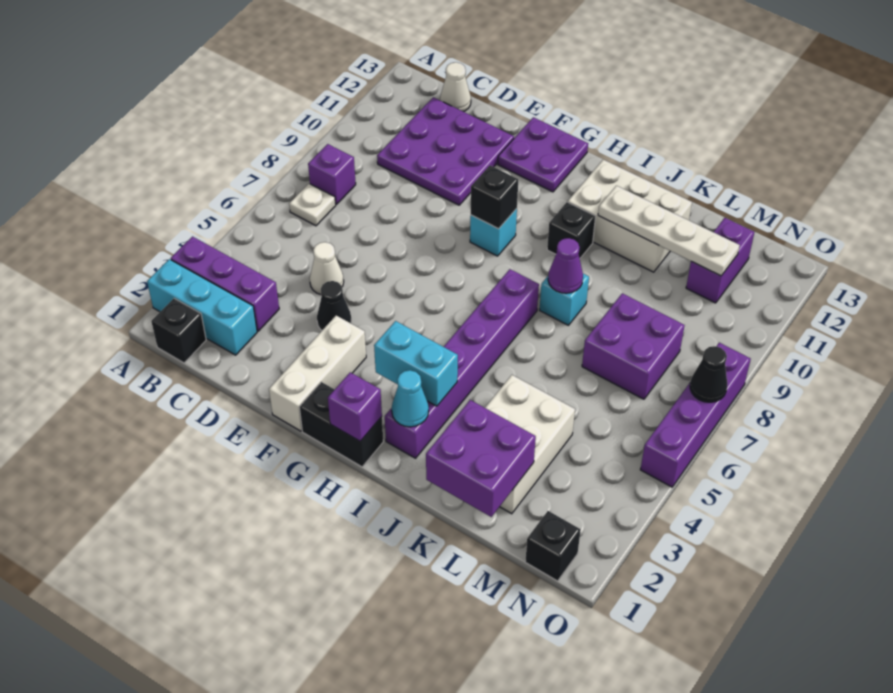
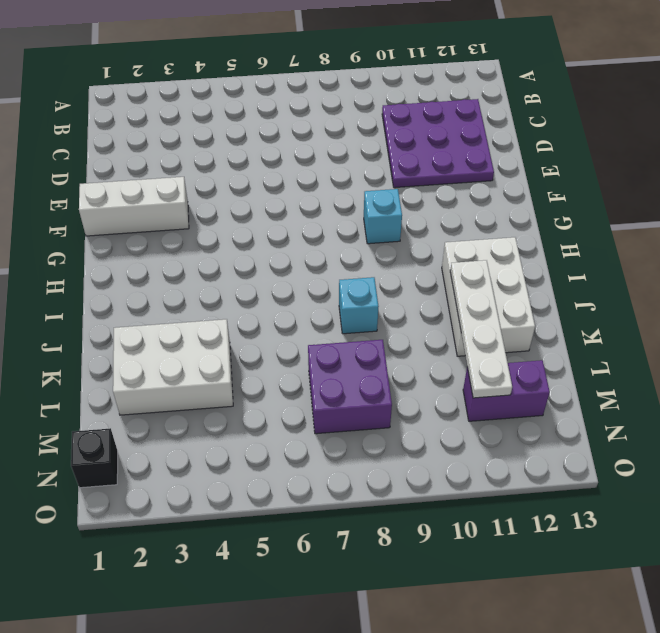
none -> cyan 1x3 brick [147,259,257,355]
none -> purple 1x3 brick [171,237,279,331]
none -> black 1x1 brick [151,298,206,363]
none -> white 1x1 plate [289,184,336,226]

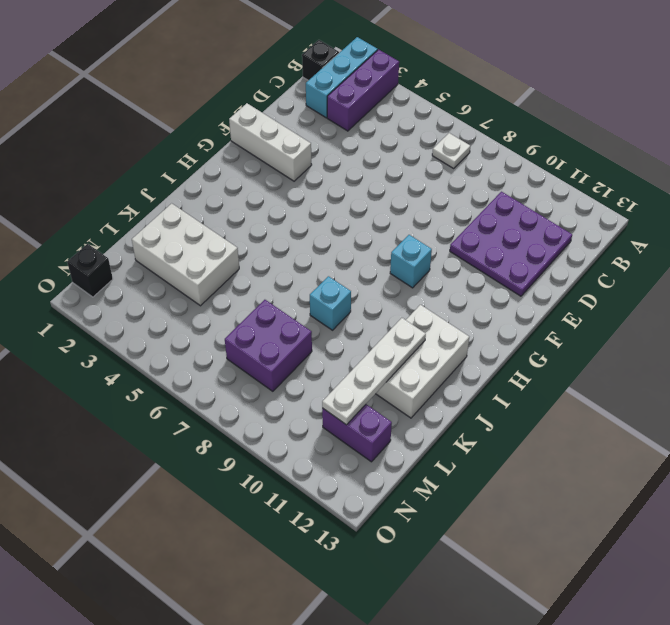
none -> purple 1x1 brick [308,144,356,205]
none -> white 1x1 cone [440,62,471,112]
none -> white 1x1 cone [310,242,344,295]
none -> black 1x1 cone [317,281,351,330]

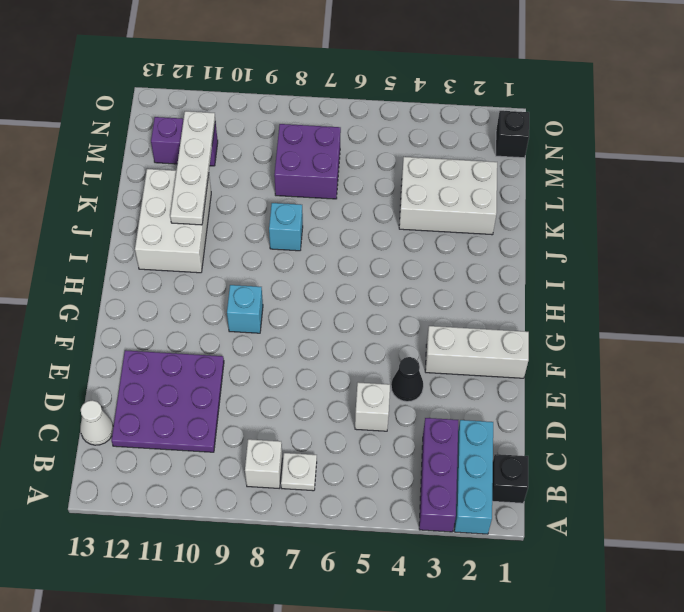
white 1x1 brick [245,439,282,488] -> purple 1x1 brick [308,144,356,205]
white 1x1 brick [355,382,390,431] -> white 1x1 cone [310,242,344,295]
none -> purple 2x2 plate [498,117,588,192]
none -> black 1x2 brick [299,382,383,467]
none -> purple 1x6 brick [385,269,539,458]
none -> black 1x1 brick [547,202,596,259]

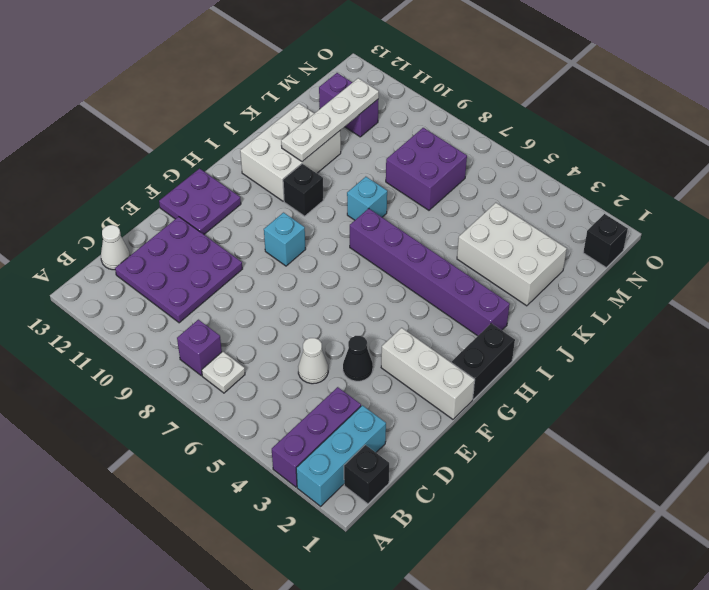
none -> purple 1x4 brick [640,343,751,487]
none -> black 1x1 brick [471,166,518,229]
none -> purple 1x1 brick [328,372,382,441]
none -> cyan 1x2 brick [374,321,458,406]

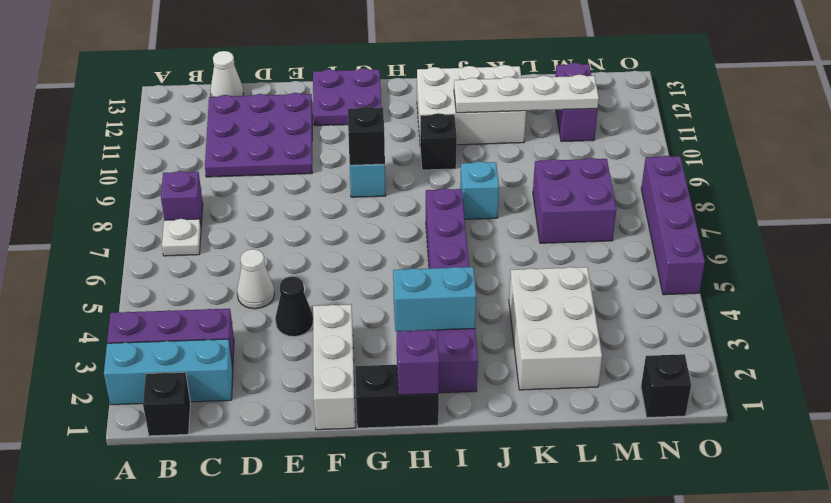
none -> cyan 1x1 cone [392,370,429,427]
none -> purple 1x1 cone [548,238,583,293]
none -> purple 2x2 brick [426,400,536,517]
none -> black 1x1 cone [690,346,727,402]

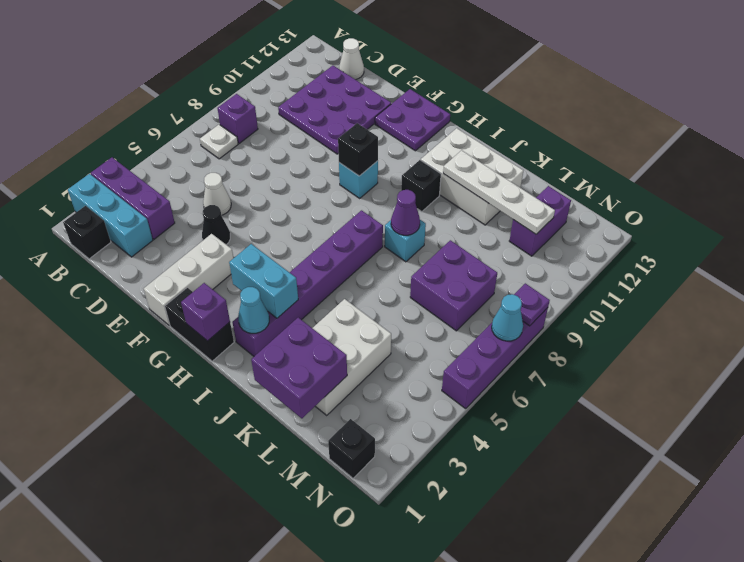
cyan 1x1 cone [492,294,523,341] -> black 1x1 cone [690,346,727,402]
purple 1x1 plate [514,283,550,326] -> none

